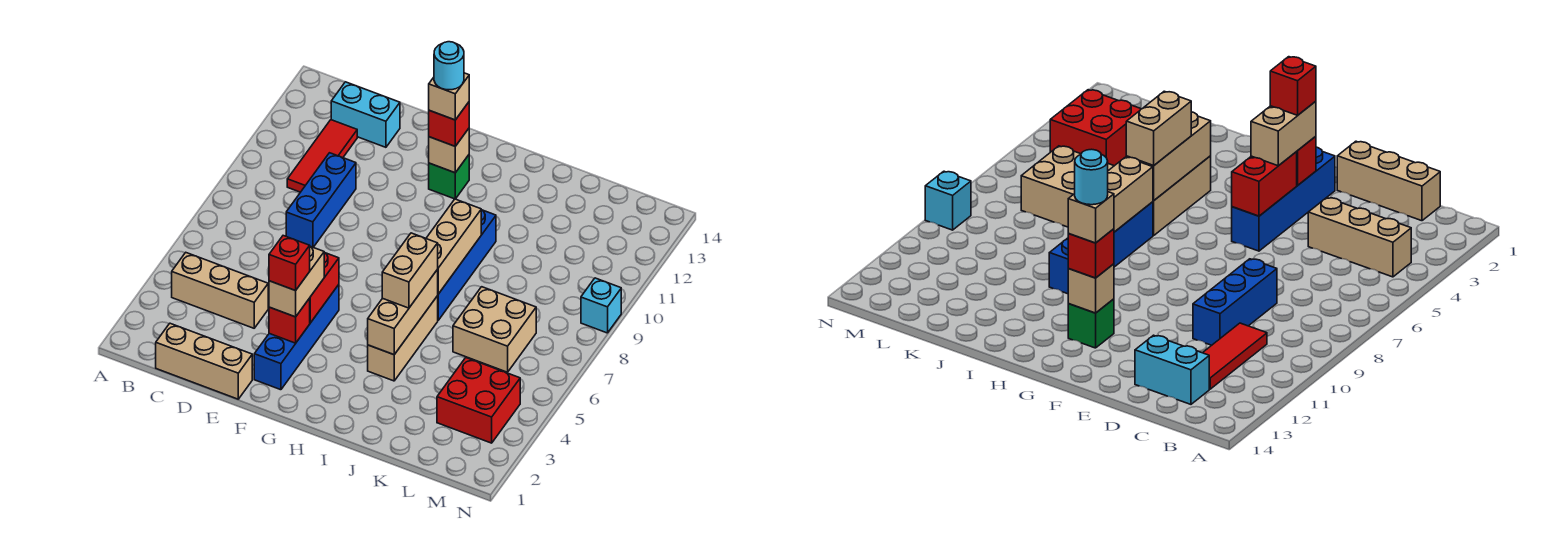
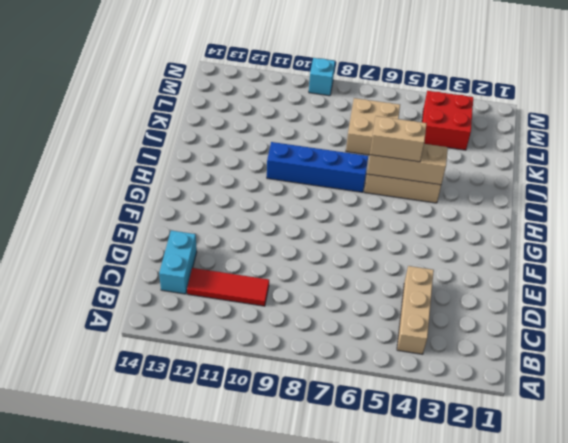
none -> tan 1x3 brick [156,323,252,399]
none -> blue 1x3 brick [286,153,356,247]
none -> blue 1x4 brick [254,285,339,390]

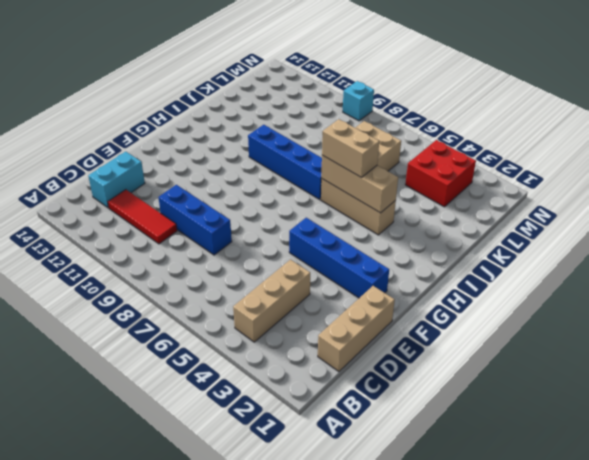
none -> green 1x1 brick [429,155,469,199]
none -> red 1x1 brick [269,298,310,343]
none -> red 1x2 brick [310,253,339,323]

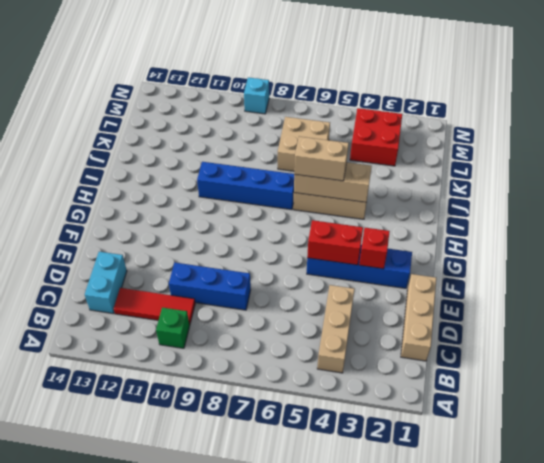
green 1x1 brick [156,307,190,348] -> green 1x1 brick moved to [429,155,469,199]
none -> tan 1x1 brick [429,129,469,173]
none -> tan 1x3 brick [426,199,481,294]
none -> tan 1x2 brick [269,246,324,317]

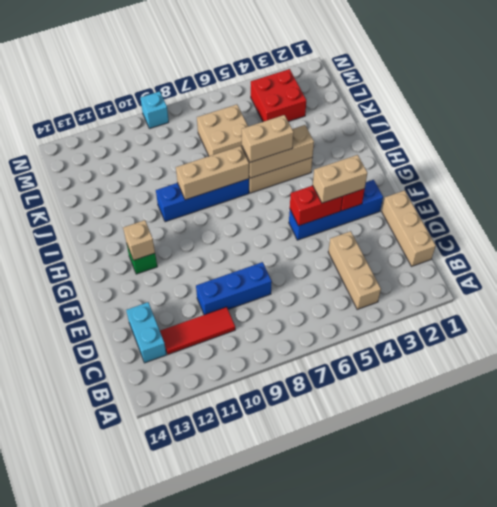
none -> red 1x1 brick [429,102,469,146]
none -> red 1x1 brick [269,236,310,291]
none -> tan 1x1 brick [429,73,469,120]

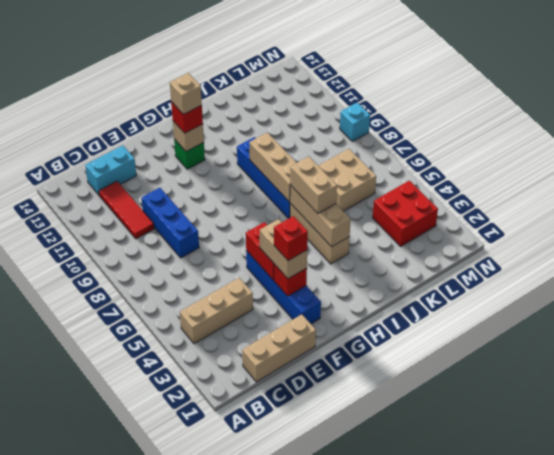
none -> cyan 1x1 round brick [434,42,464,90]

